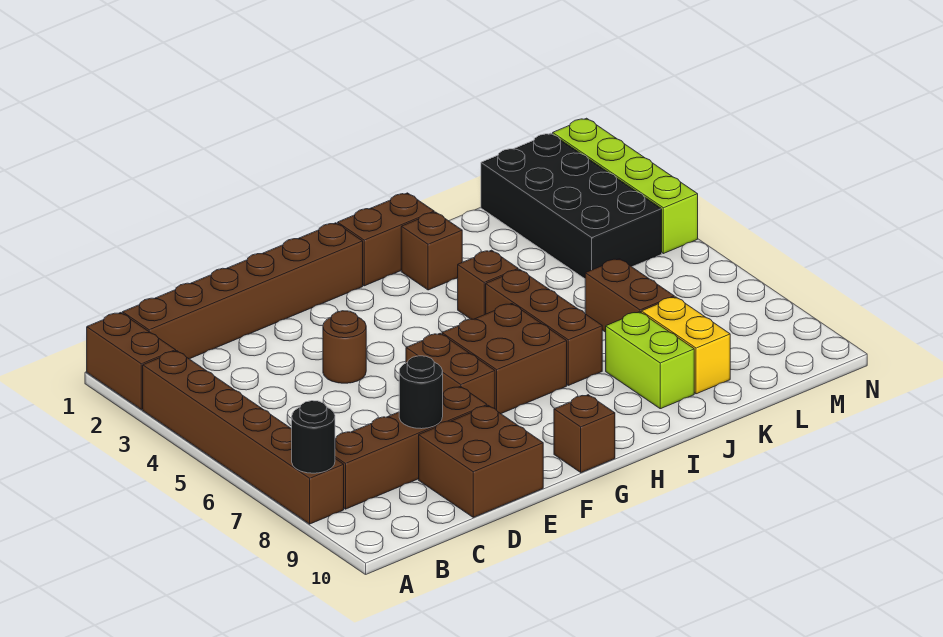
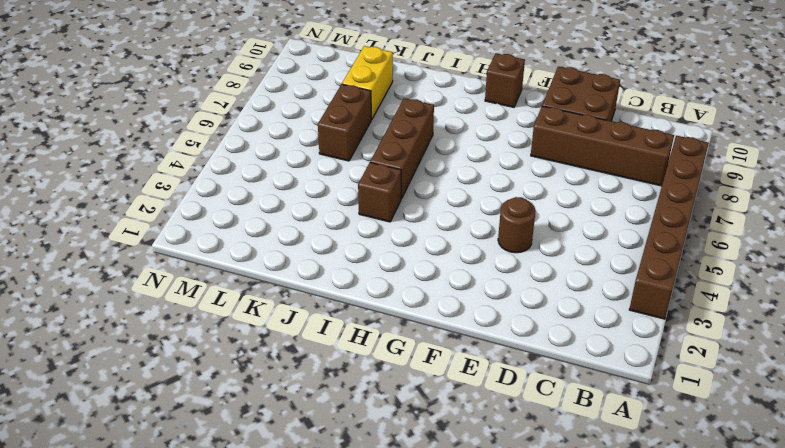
none -> brown 1x2 brick [87,313,176,410]
none -> brown 1x6 brick [122,223,363,359]
none -> brown 1x2 brick [406,333,495,409]

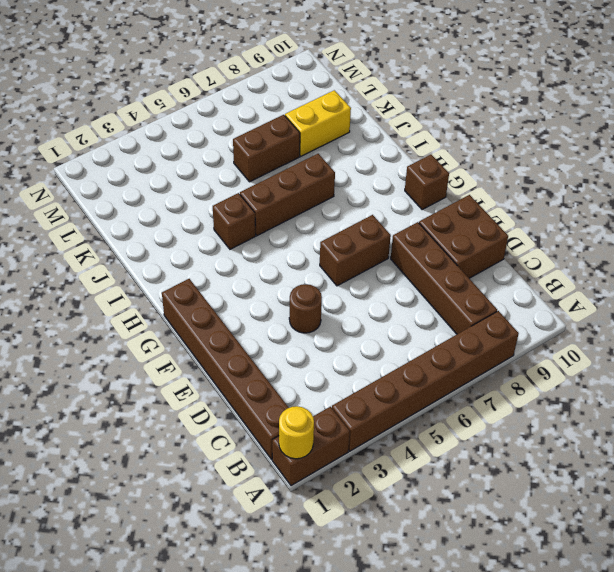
yellow 1x1 round brick [279,406,314,459] -> none
none -> brown 2x2 brick [442,304,567,414]
none -> brown 1x2 brick [338,193,434,286]
none -> brown 1x1 brick [401,212,462,290]

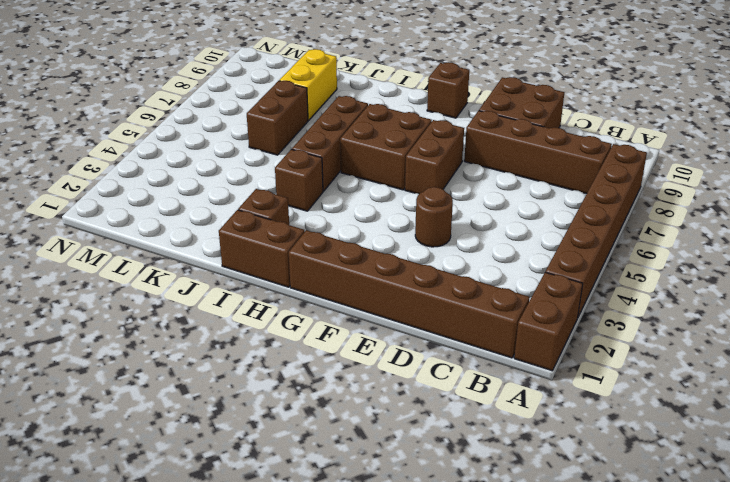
none -> lime 1x2 brick [606,312,694,409]
none -> black 2x4 brick [481,133,662,279]
none -> lime 1x4 brick [553,118,698,254]

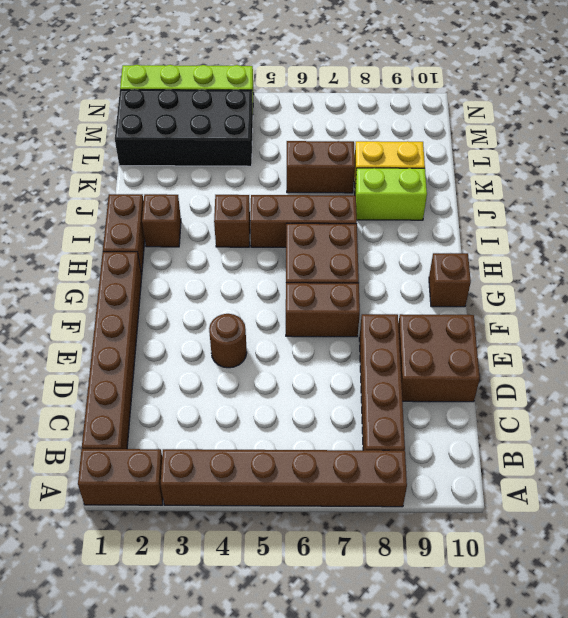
none -> black 1x1 round brick [292,401,335,473]
none -> black 1x1 round brick [399,356,443,429]

